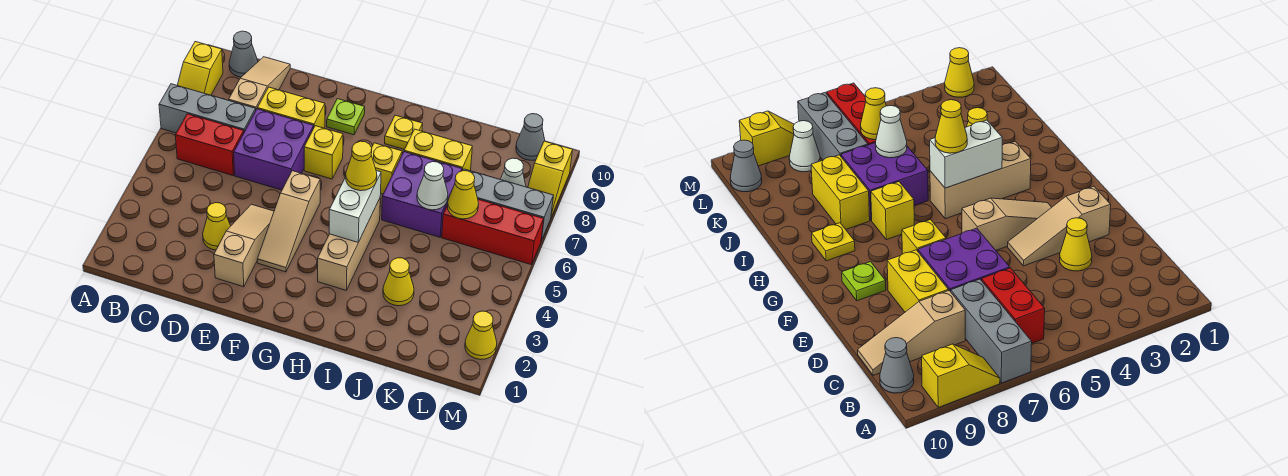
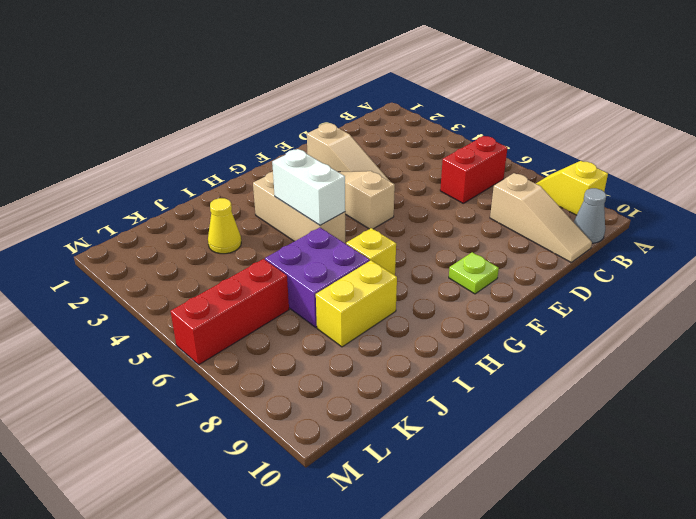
none -> grey 1x3 brick [159,84,256,133]
none -> yellow 1x1 cone [203,203,230,250]
none -> purple 2x2 brick [234,109,314,190]

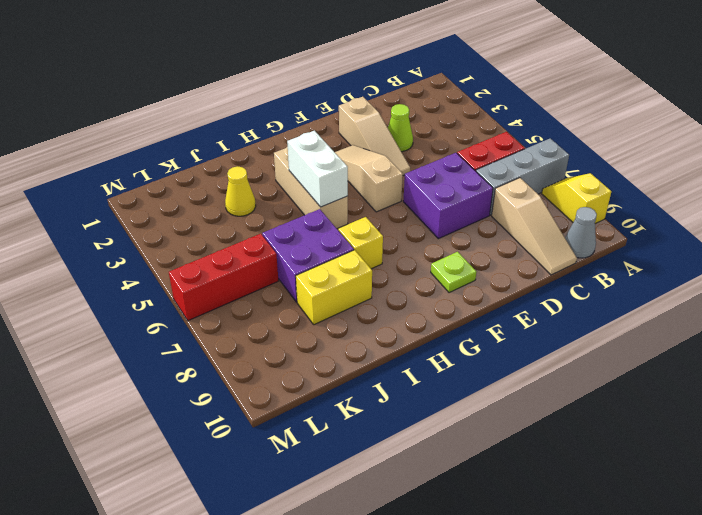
lime 1x1 cone [388,104,413,152] -> yellow 1x1 cone [203,203,230,250]
none -> yellow 1x2 brick [257,87,325,128]
none -> yellow 1x1 brick [304,126,343,179]
none -> yellow 1x1 plate [385,115,423,149]

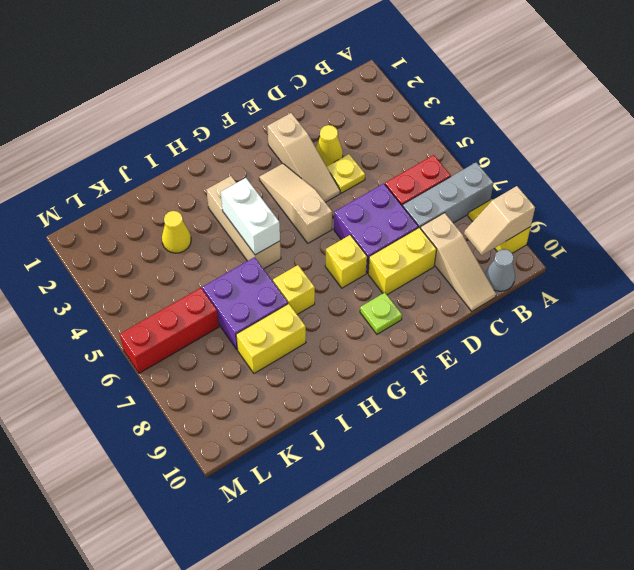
tan 1x2 slope [464,186,535,255] -> none
yellow 1x1 plate [327,154,365,193] -> yellow 1x1 plate moved to [385,115,423,149]
none -> grey 1x3 brick [463,169,554,241]
none -> white 1x1 cone [500,158,526,187]
none -> grey 1x1 cone [516,114,545,160]

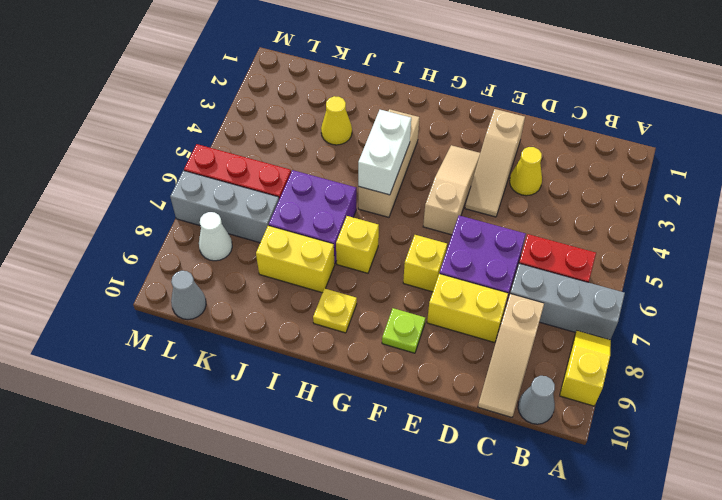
none -> yellow 1x1 cone [465,311,497,359]
none -> yellow 1x2 slope [528,141,573,217]
none -> white 1x1 cone [417,162,448,210]

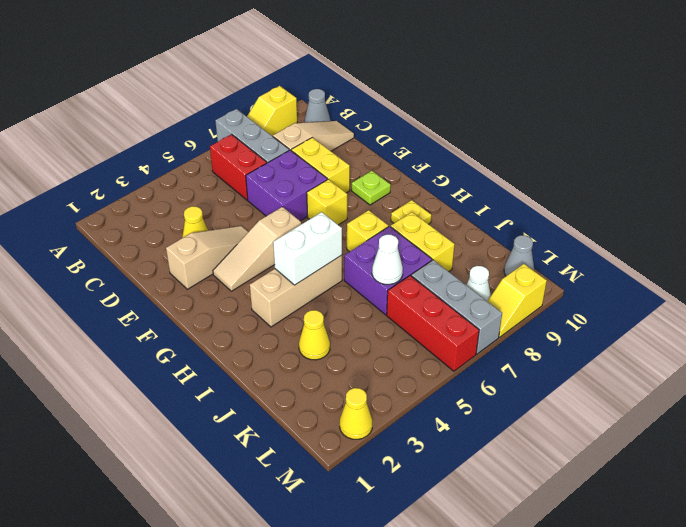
none -> yellow 1x1 cone [447,171,479,219]
none -> yellow 1x1 cone [346,141,377,191]

